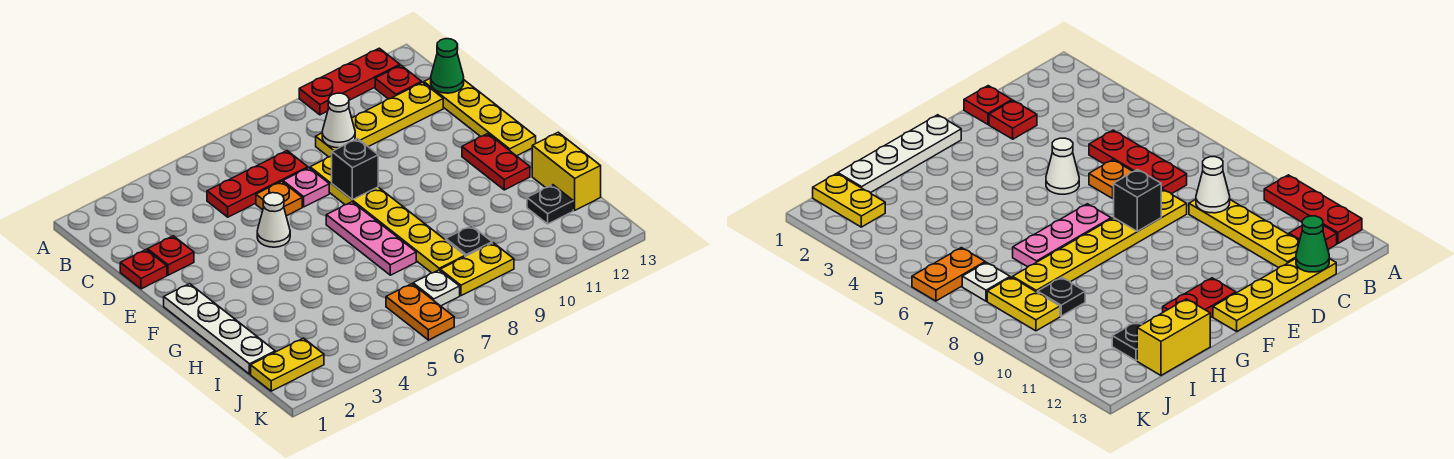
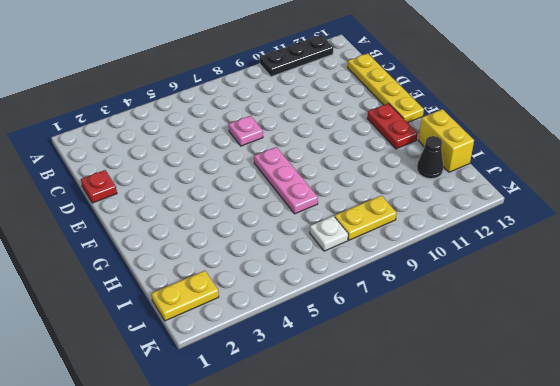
black 1x3 plate [260,35,333,77] -> red 1x3 plate [299,48,400,115]
black 1x1 cone [417,136,443,179] -> black 1x1 plate [527,185,573,224]
none -> red 1x1 plate [375,65,422,99]
none -> red 1x3 plate [207,151,308,217]
none -> yellow 1x4 plate [316,82,443,157]

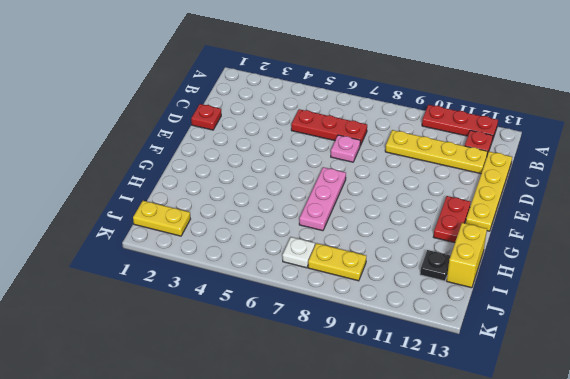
none -> red 1x1 plate [147,236,194,275]
none -> orange 1x1 plate [256,181,302,216]
none -> yellow 1x6 plate [310,156,465,273]

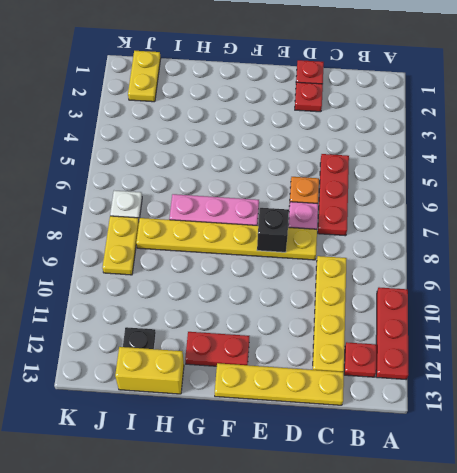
none -> white 1x1 cone [257,193,290,247]
none -> white 1x4 plate [164,284,275,374]
none -> black 1x1 plate [446,226,492,256]

